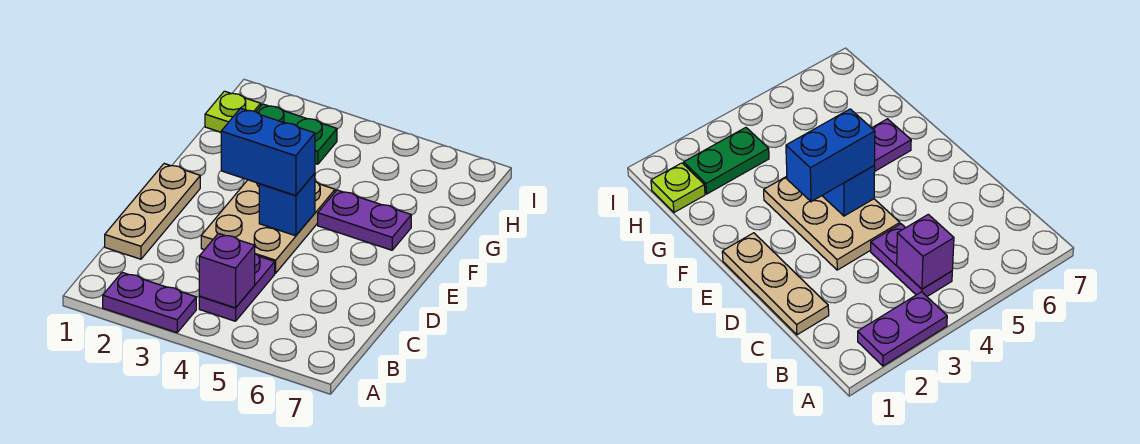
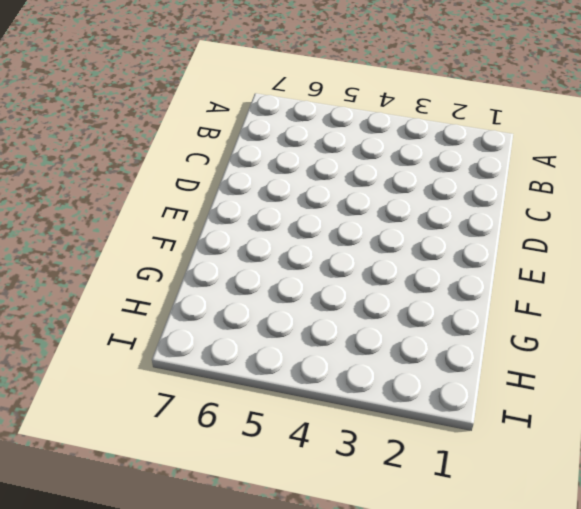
none -> purple 1x2 plate [103,272,196,333]
none -> purple 1x2 plate [199,254,275,321]

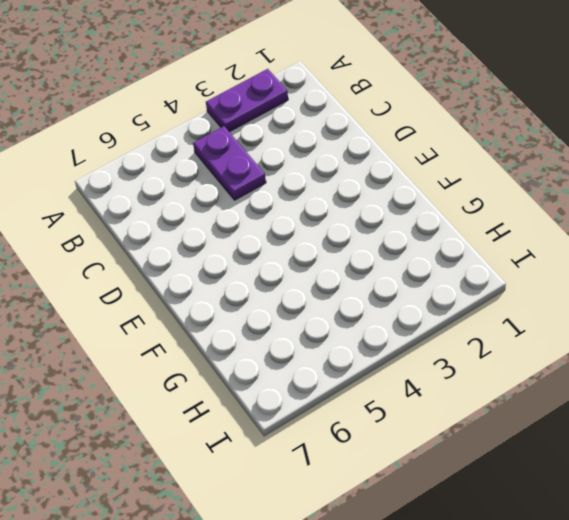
none -> tan 1x3 plate [105,164,200,259]
none -> tan 2x3 plate [201,180,335,273]

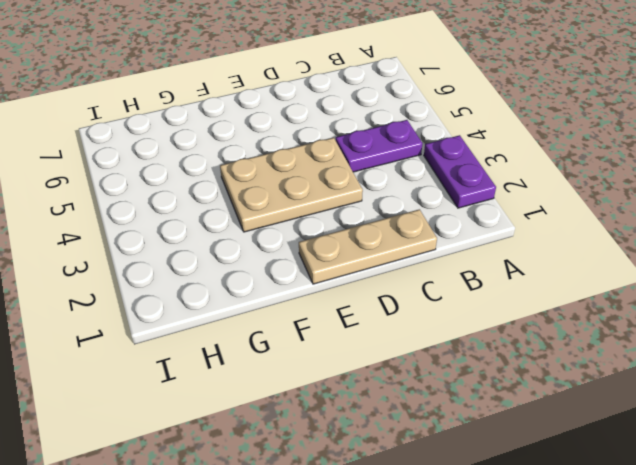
none -> purple 1x2 plate [318,190,411,250]
none -> lime 1x1 plate [205,91,261,132]

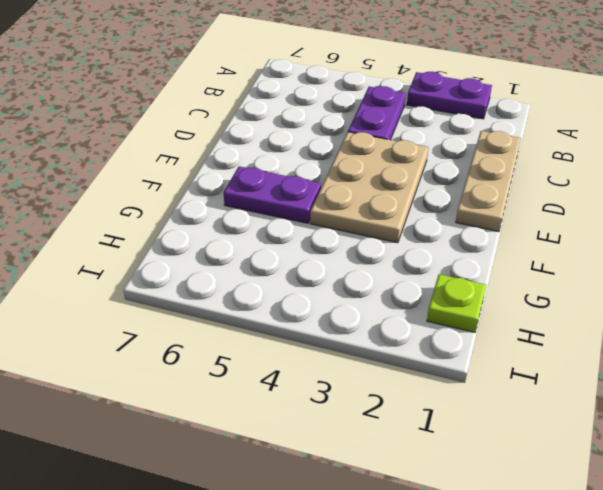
none -> green 1x2 plate [256,104,337,164]
none -> purple 1x1 brick [199,233,255,308]

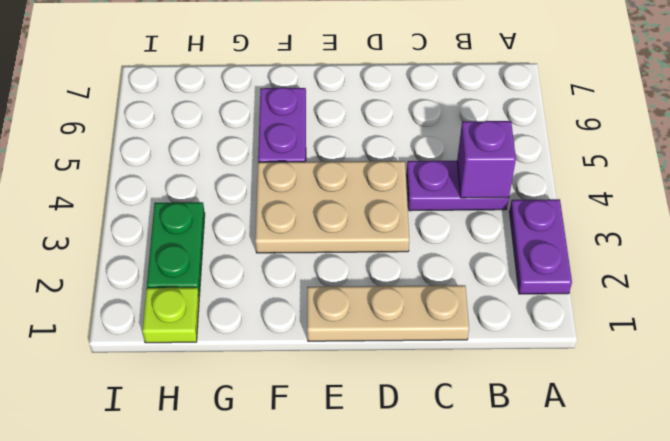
none -> blue 1x1 brick [259,173,315,236]
none -> blue 1x2 brick [221,108,315,196]

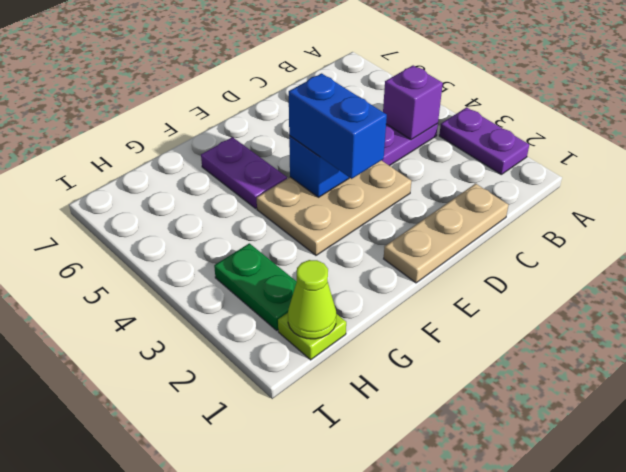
lime 1x1 cone [288,260,336,339] -> none

